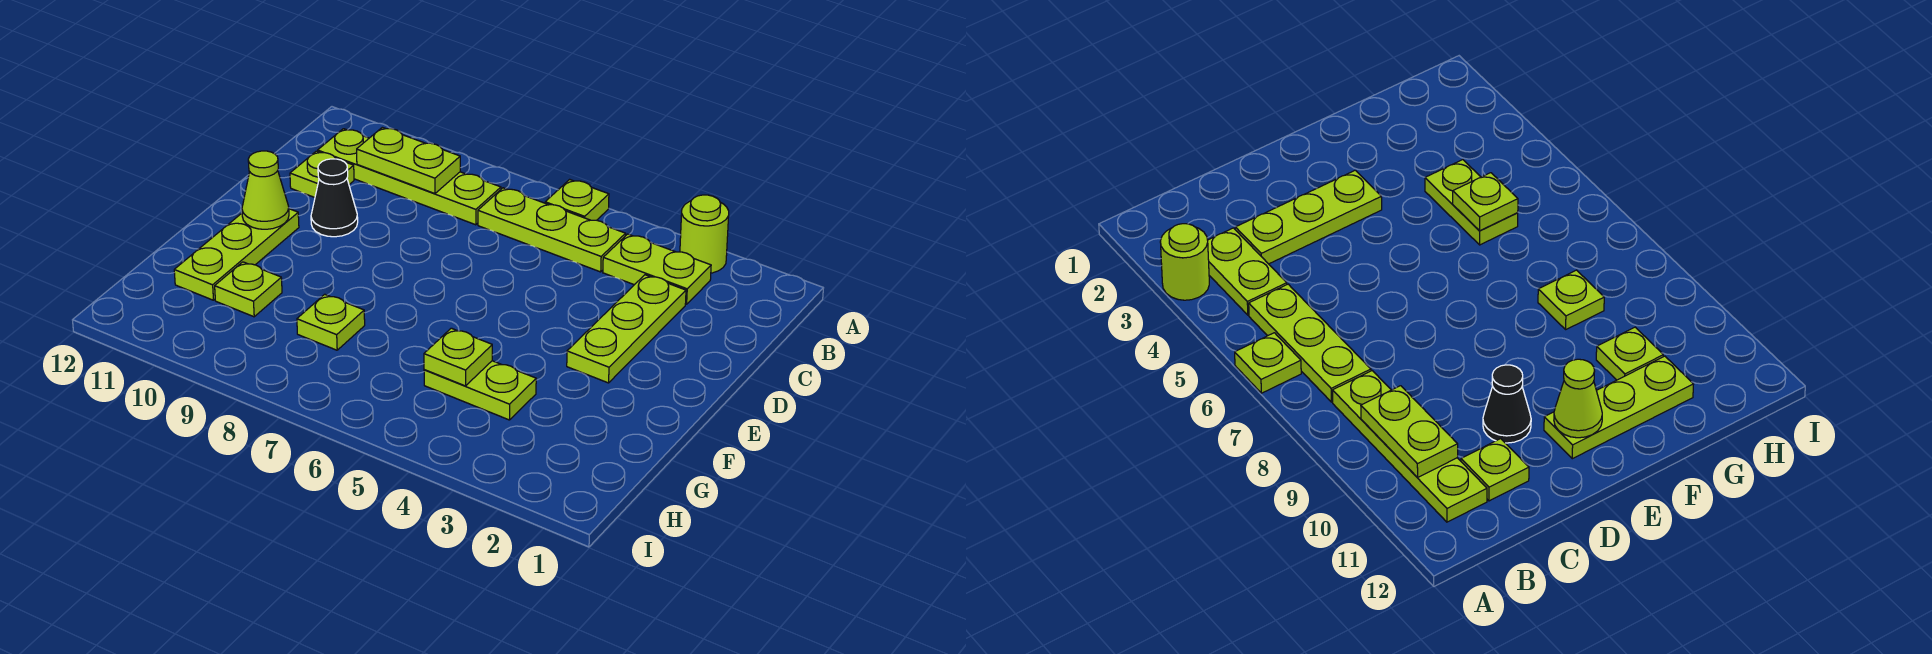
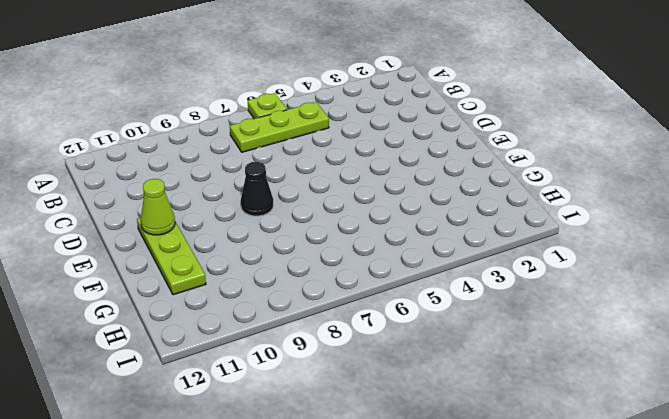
black 1x1 cone [241,162,273,216] -> black 1x1 cone moved to [311,159,358,237]
none -> lime 1x1 round brick [680,195,729,273]
none -> lime 1x2 plate [603,234,711,304]
none -> lime 1x4 plate [318,129,501,225]

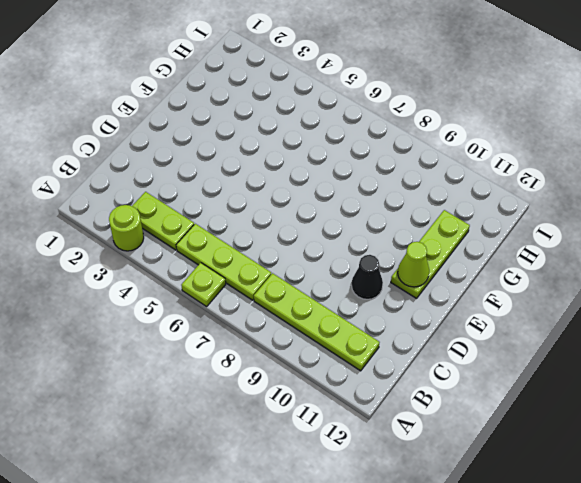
none -> lime 1x3 plate [567,275,686,383]
none -> lime 1x1 plate [290,151,354,198]
none -> lime 1x2 plate [424,361,536,420]

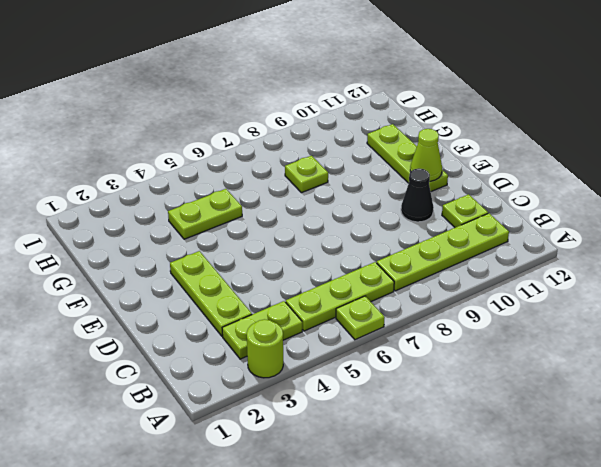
none -> lime 1x1 plate [215,262,282,317]
none -> lime 1x2 plate [357,127,460,194]
none -> lime 1x1 plate [424,328,492,386]

